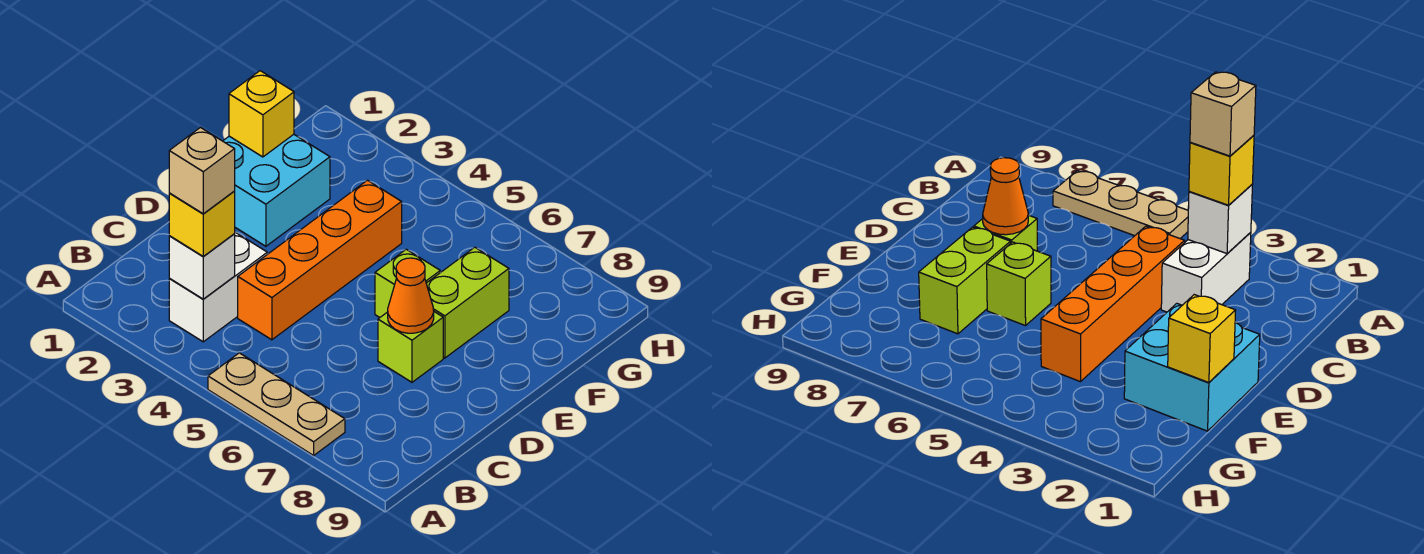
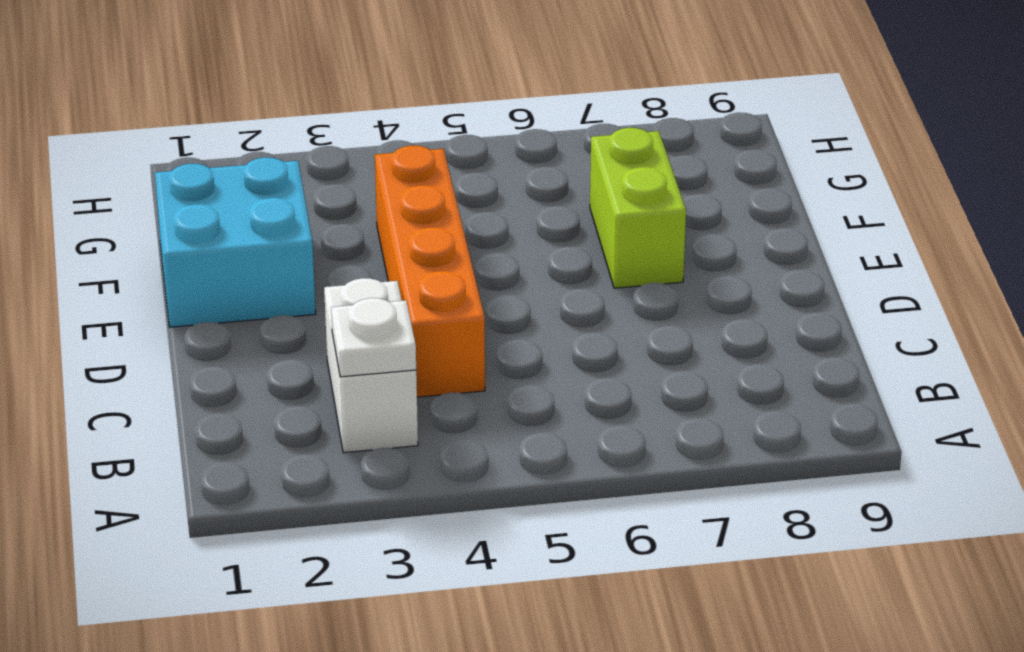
white 1x1 plate [331,298,416,377] -> white 1x1 brick [169,234,235,299]
none -> tan 1x3 plate [208,353,345,455]
none -> lime 1x1 brick [378,312,443,382]
none -> lime 1x1 brick [375,249,440,317]

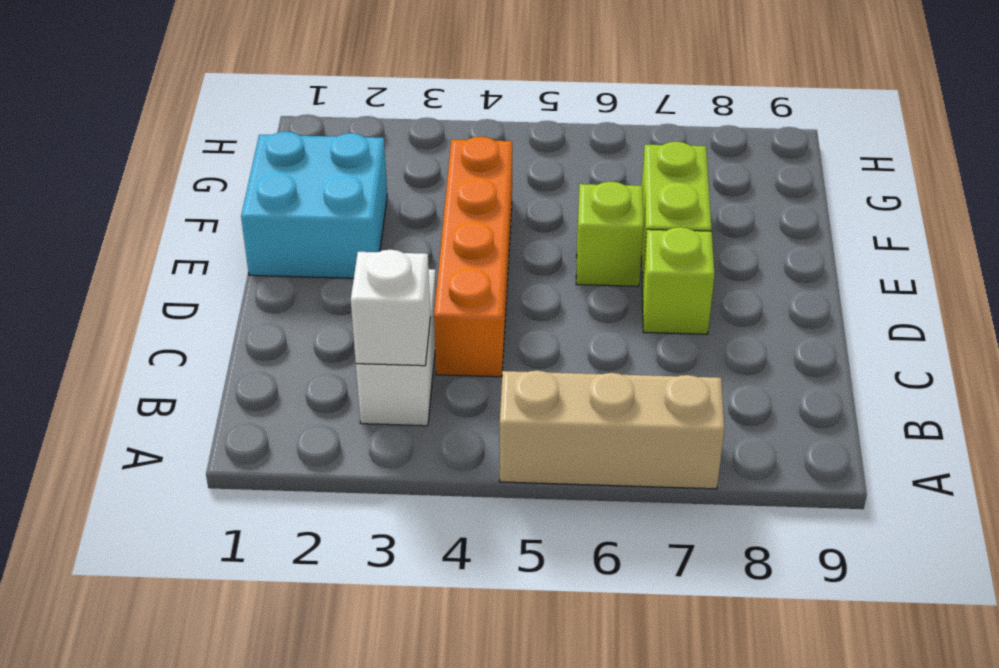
tan 1x3 brick [500,370,725,489] -> tan 1x3 plate [208,353,345,455]
none -> orange 1x1 cone [388,258,434,333]
none -> yellow 1x1 brick [229,71,294,157]
none -> yellow 1x1 brick [169,192,235,257]

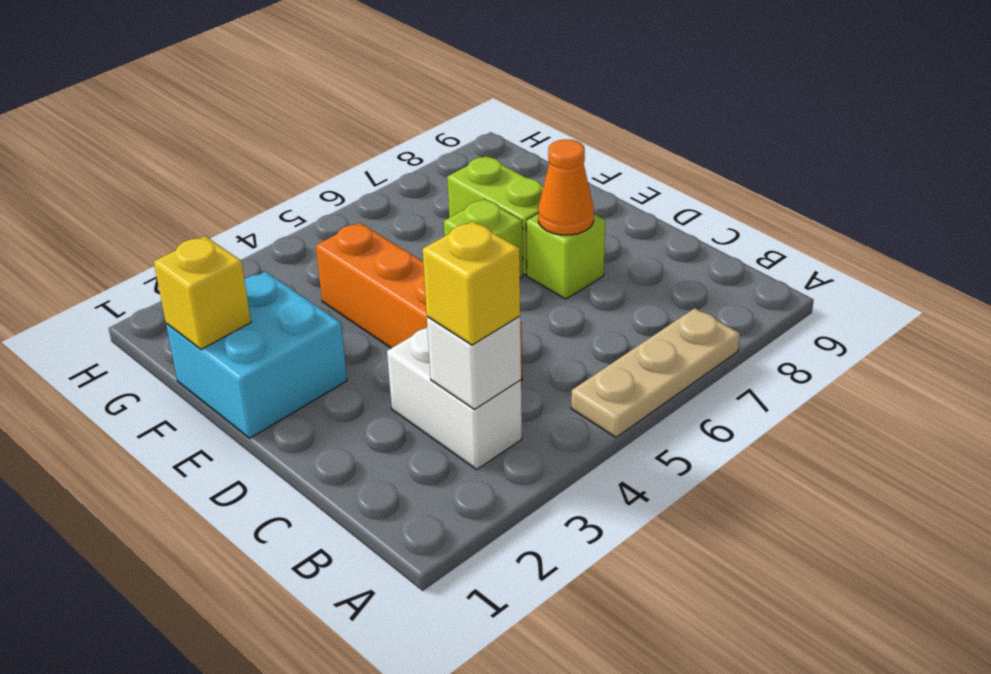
none -> tan 1x1 brick [169,128,235,214]

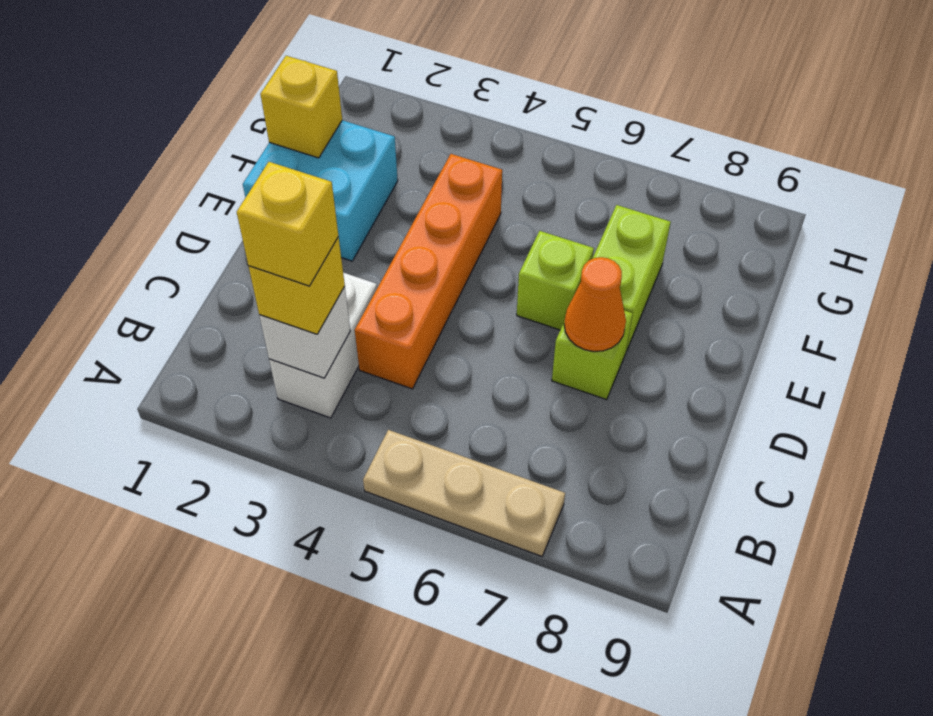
yellow 1x1 brick [237,162,338,286] -> tan 1x1 brick [169,128,235,214]

